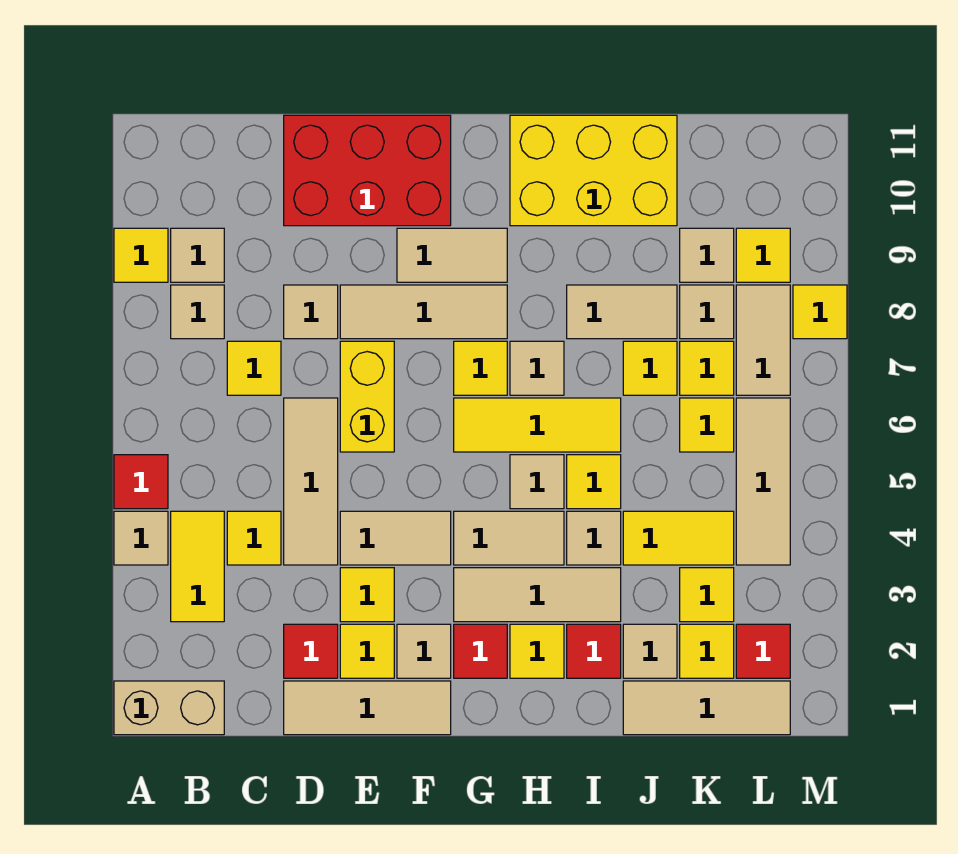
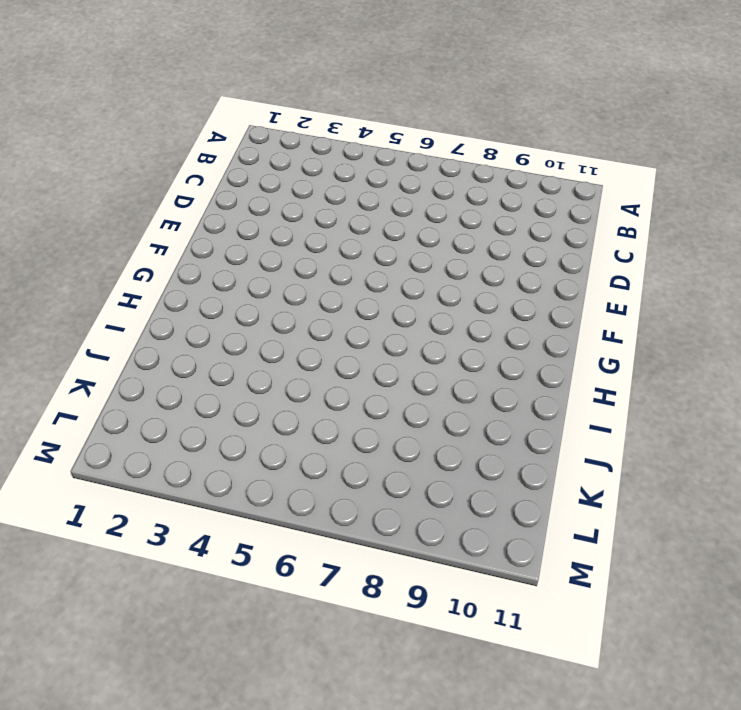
none -> tan 1x2 brick [114,681,224,735]
none -> tan 1x1 tile [114,511,168,565]
none -> red 1x1 tile [114,455,168,509]
none -> yellow 1x1 tile [114,228,168,282]

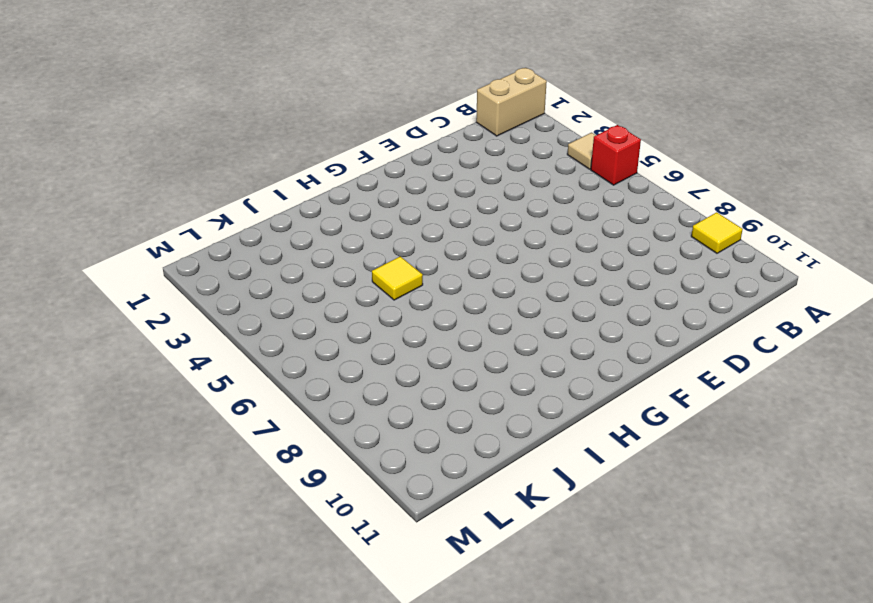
red 1x1 brick [591,125,641,185] -> red 1x1 tile [114,455,168,509]
none -> yellow 1x2 tile [171,511,224,622]
none -> tan 1x1 tile [171,285,224,339]
none -> tan 1x1 tile [171,228,224,282]
none -> yellow 1x1 tile [227,511,281,565]

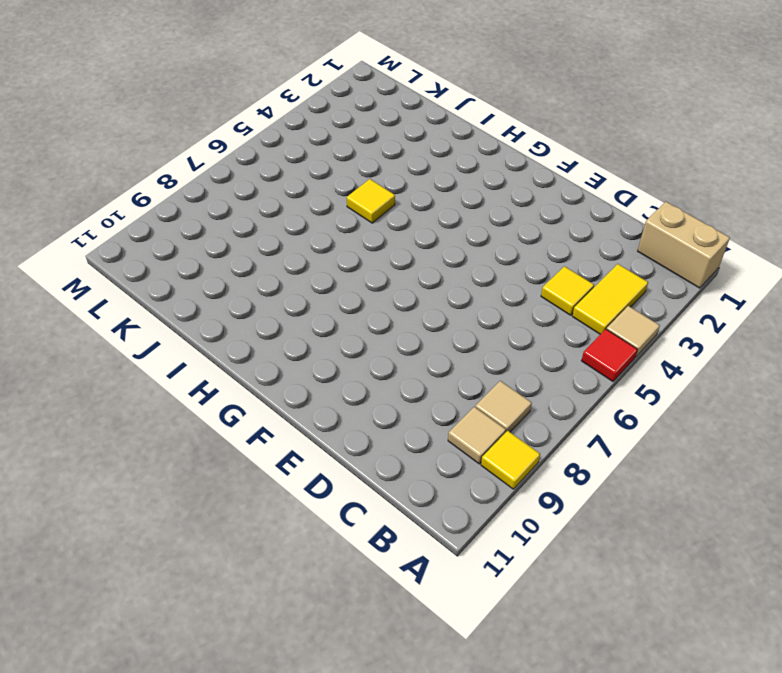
none -> yellow 1x1 tile [227,341,281,395]
none -> tan 1x3 tile [284,681,451,735]
none -> red 1x1 tile [284,624,338,678]
none -> tan 1x3 tile [284,398,338,565]

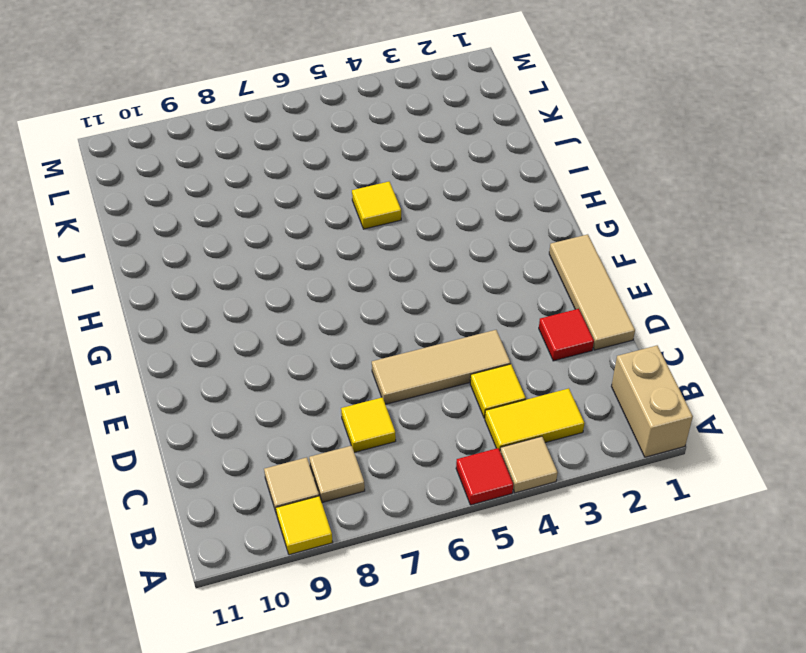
none -> tan 1x1 tile [284,285,338,339]
none -> red 2x3 brick [284,115,451,226]
none -> yellow 1x1 tile [340,624,394,678]
none -> yellow 1x1 tile [340,568,394,622]

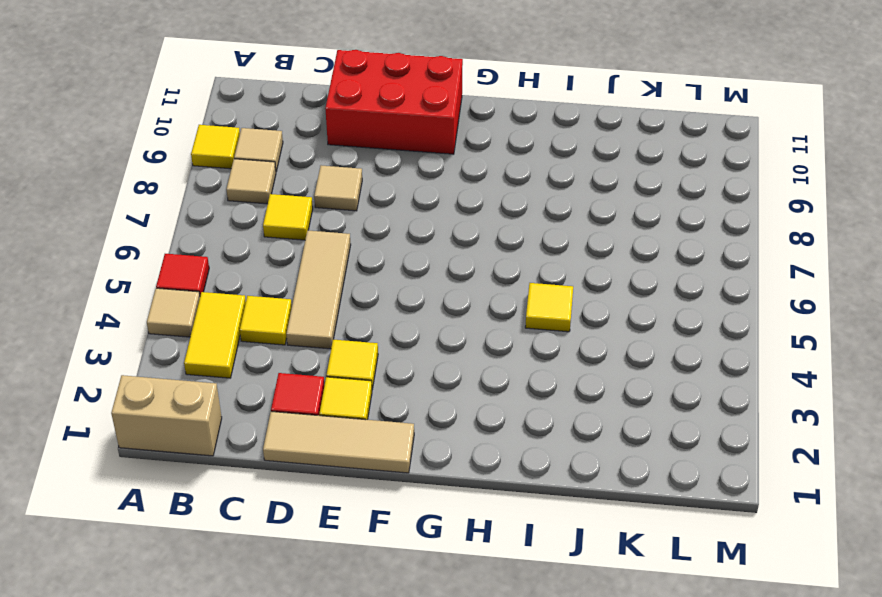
none -> tan 1x2 tile [340,511,451,565]
none -> yellow 1x2 brick [340,341,394,452]
none -> tan 1x3 tile [340,285,507,339]
none -> tan 1x1 tile [397,624,451,678]

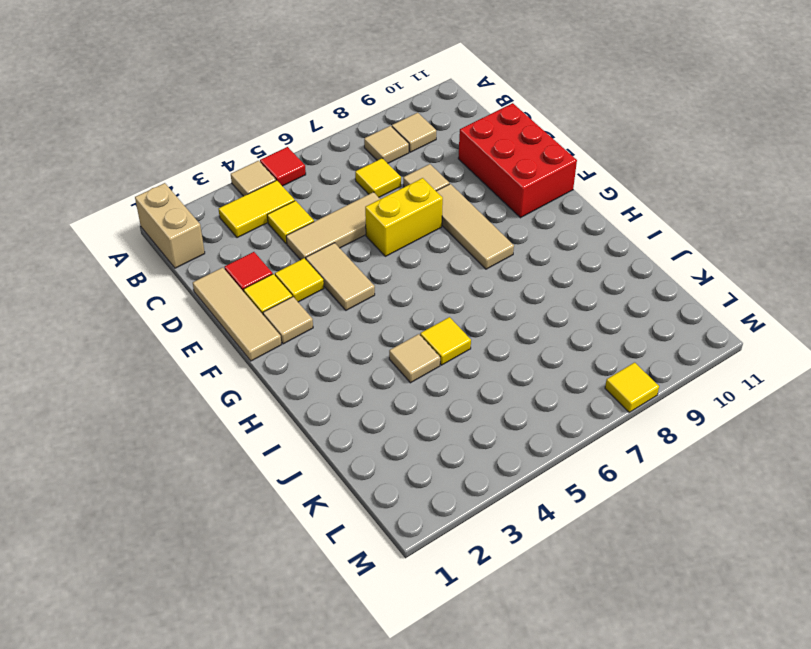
none -> yellow 1x1 tile [114,228,168,282]
none -> tan 1x2 tile [397,228,507,282]
none -> red 1x1 tile [454,624,507,678]
none -> tan 1x3 tile [454,568,621,622]

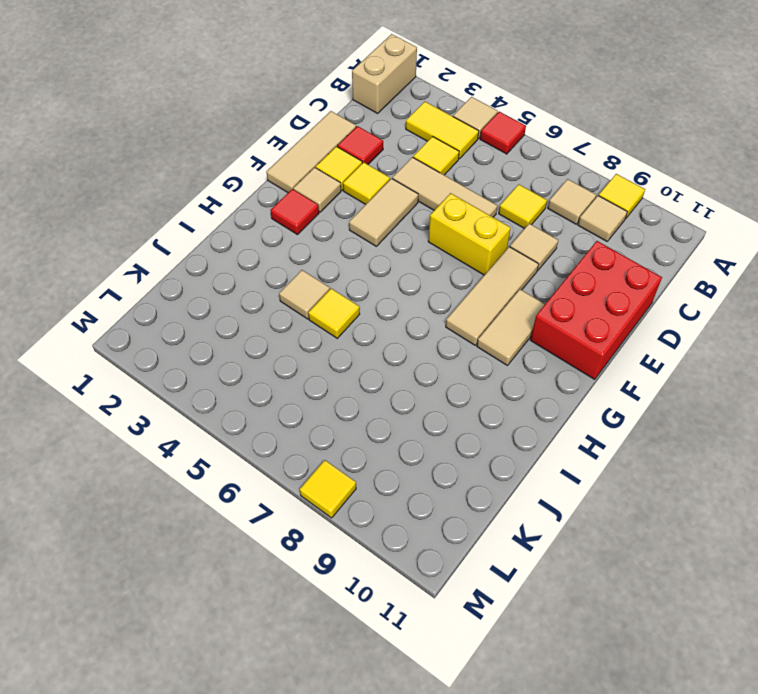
none -> tan 1x3 tile [454,568,621,622]
none -> tan 1x2 tile [454,511,564,565]
none -> yellow 1x3 tile [454,398,621,452]
none -> yellow 1x1 tile [454,341,507,395]

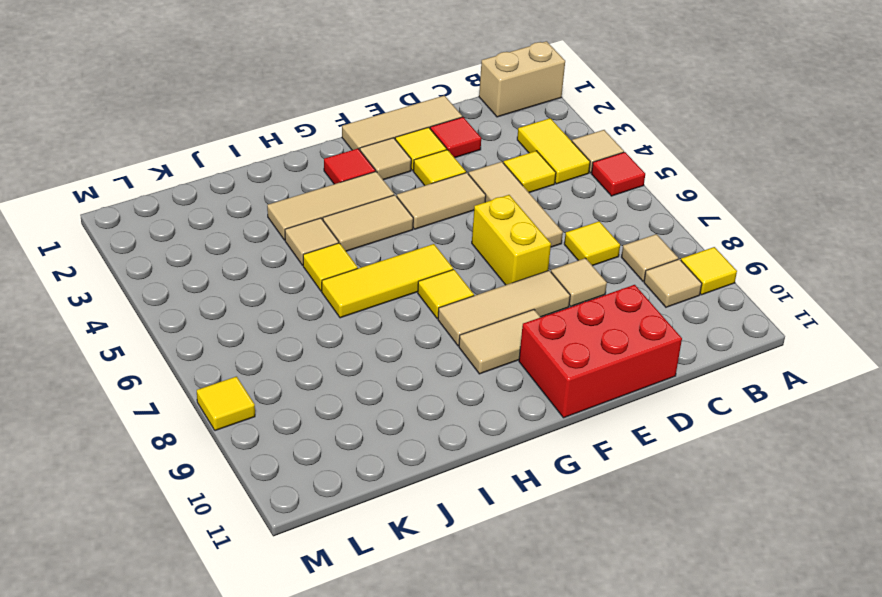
none -> yellow 1x1 tile [510,624,564,678]
none -> tan 1x1 tile [510,455,564,509]
none -> tan 1x1 tile [510,341,564,395]
none -> yellow 2x3 brick [510,115,677,226]

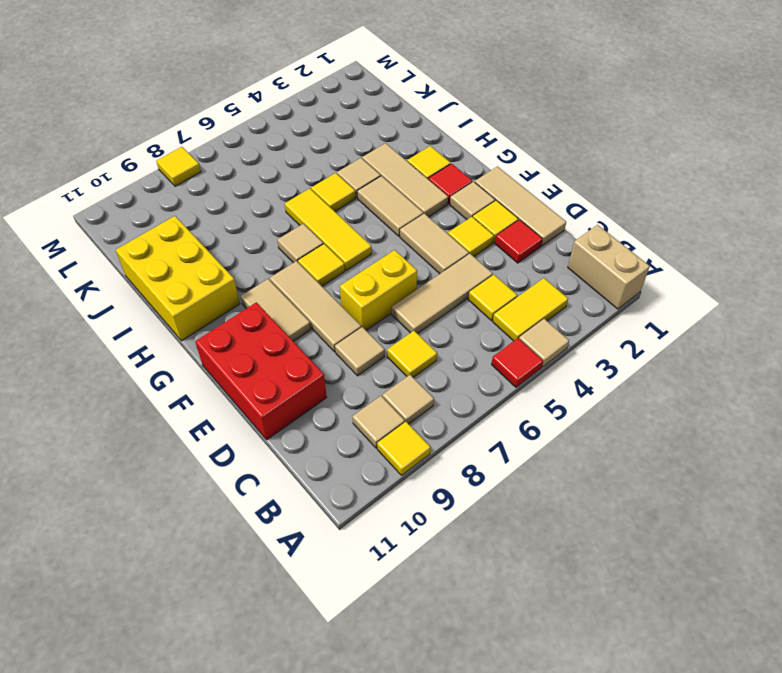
none -> tan 1x1 tile [510,455,564,509]
none -> red 1x1 tile [567,624,621,678]
none -> tan 1x2 tile [567,285,677,339]
none -> tan 1x3 tile [623,681,790,735]

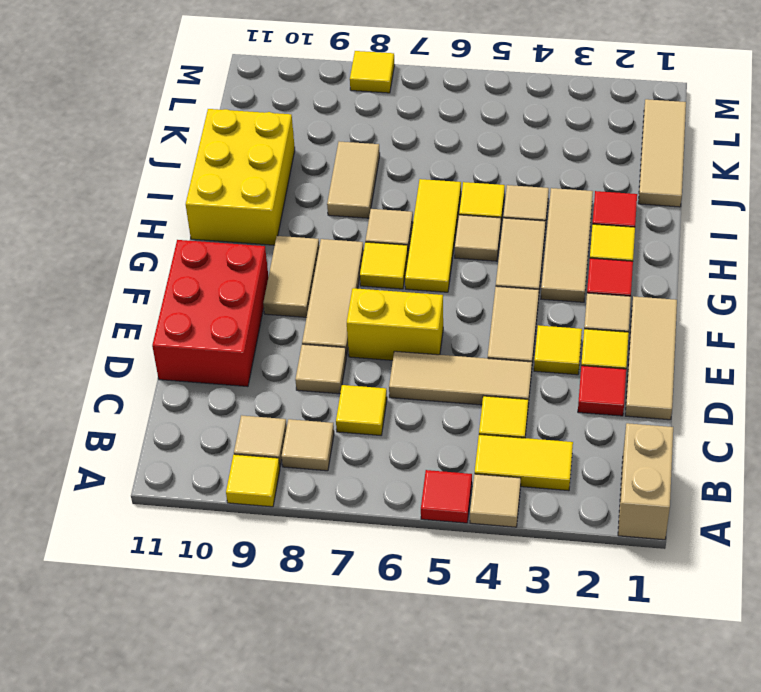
none -> tan 1x1 tile [623,624,677,678]
none -> yellow 1x2 tile [623,511,734,565]
none -> yellow 1x1 tile [623,341,677,395]
none -> yellow 1x1 tile [680,624,734,678]

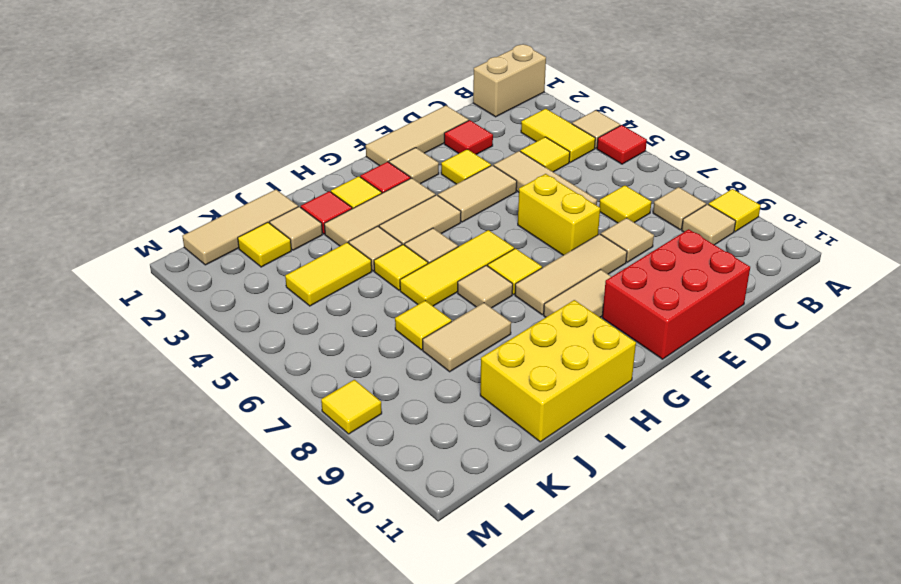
none -> yellow 1x1 tile [340,624,394,678]
none -> yellow 1x1 tile [680,568,734,622]
none -> yellow 1x1 tile [680,398,734,452]
none -> yellow 1x1 tile [680,341,734,395]

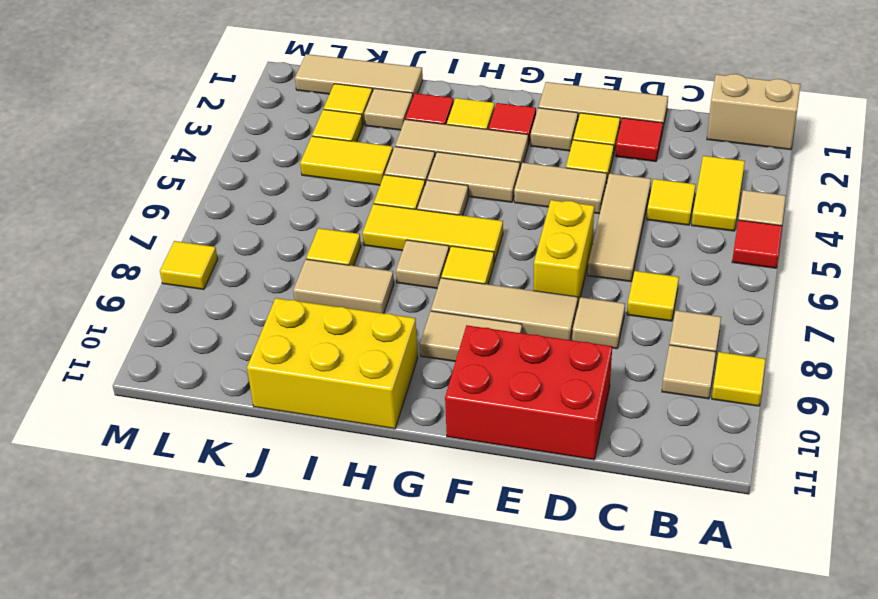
none -> yellow 1x1 tile [680,398,734,452]
none -> yellow 1x1 tile [680,341,734,395]
none -> tan 1x1 tile [680,285,734,339]
none -> tan 1x1 tile [680,228,734,282]

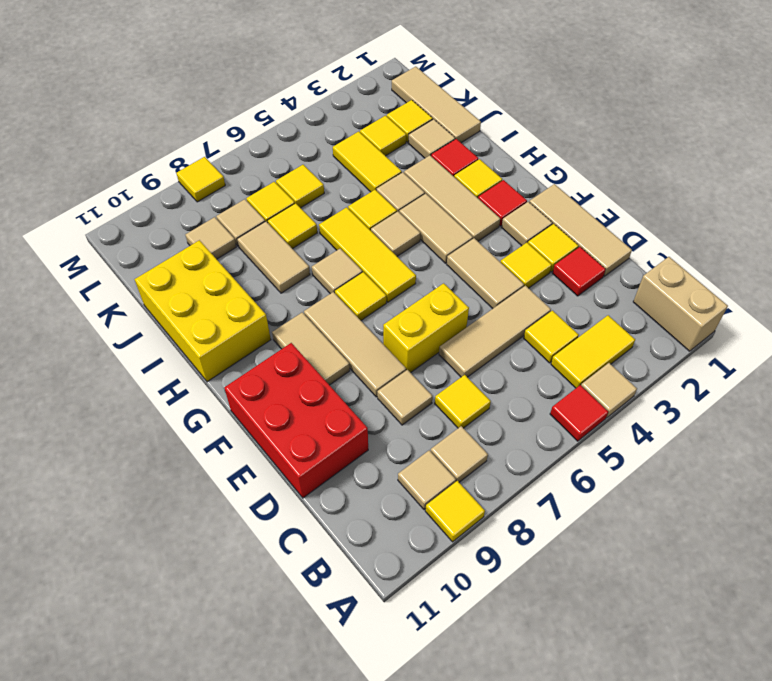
none -> red 1x1 tile [736,624,790,678]
none -> tan 1x3 tile [736,398,790,565]
none -> tan 1x2 tile [736,285,790,395]
none -> yellow 1x1 tile [736,228,790,282]

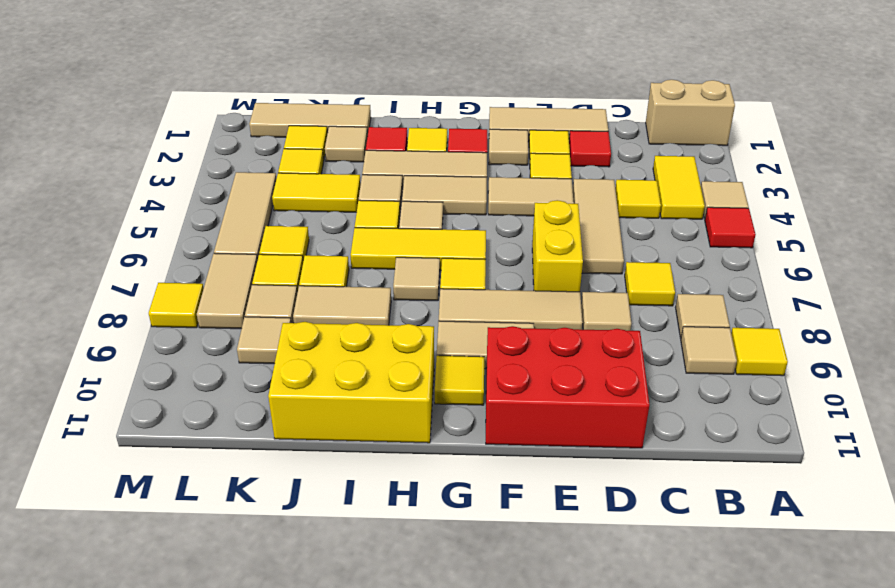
yellow 1x1 tile [435,356,484,405] -> yellow 1x1 tile moved to [736,228,790,282]
none -> red 1x1 tile [736,624,790,678]

